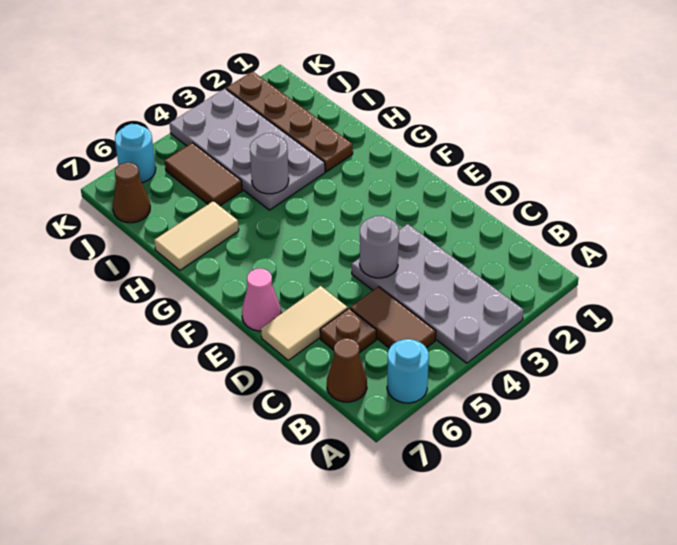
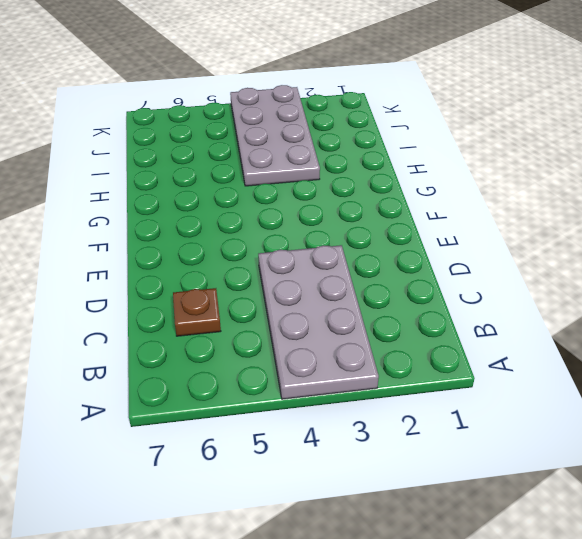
none -> cyan 1x1 round brick [387,339,429,403]
none -> brown 1x2 tile [350,287,436,348]
none -> brown 1x1 cone [327,338,367,402]

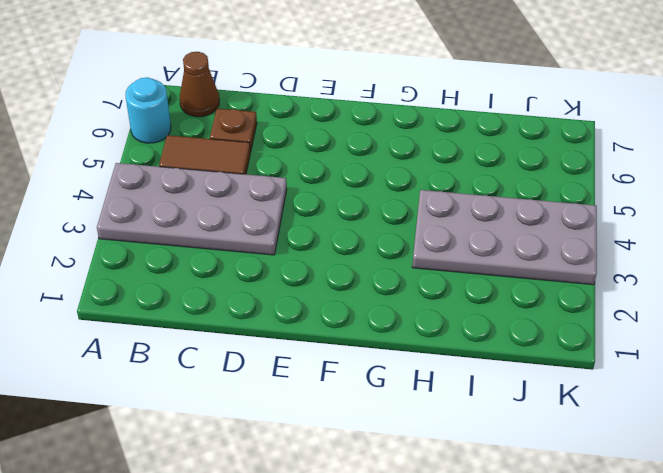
none -> tan 1x2 tile [261,286,348,360]
none -> pink 1x1 cone [242,269,281,331]
none -> brown 1x4 plate [226,72,353,172]

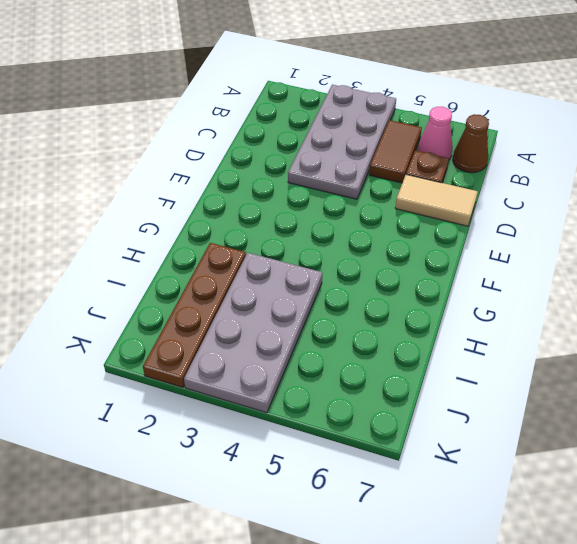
pink 1x1 cone [418,107,453,159] -> pink 1x1 cone moved to [242,269,281,331]
none -> cyan 1x1 round brick [387,339,429,403]
none -> tan 1x2 tile [154,201,239,270]
none -> brown 1x2 tile [165,143,242,206]

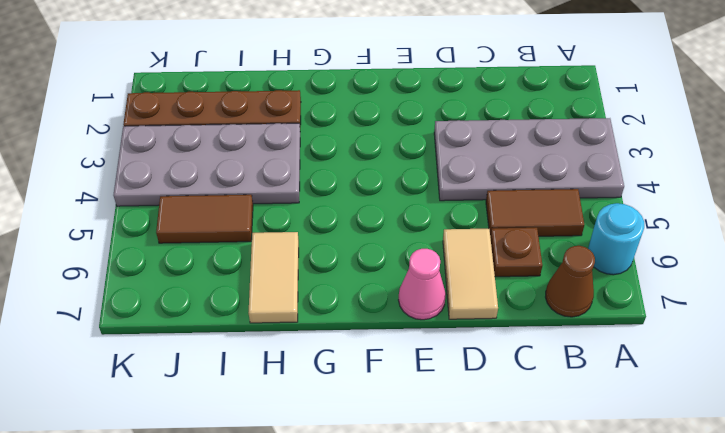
none -> brown 1x1 cone [113,163,150,223]
none -> cyan 1x1 round brick [115,124,156,182]
none -> grey 1x1 round brick [360,216,399,278]

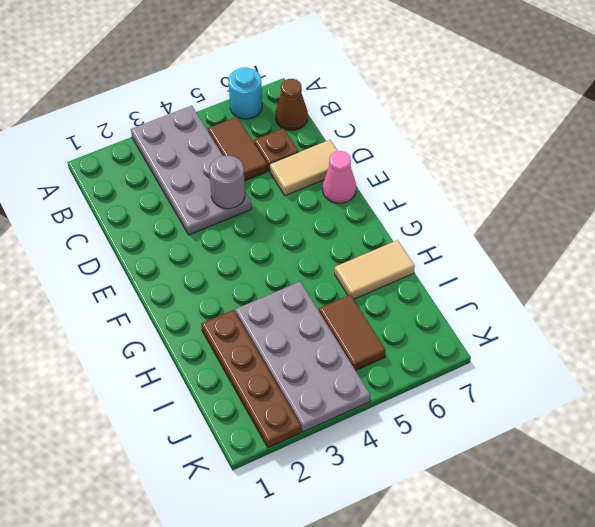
none -> brown 1x1 cone [113,163,150,223]
none -> cyan 1x1 round brick [115,124,156,182]
none -> grey 1x1 round brick [250,133,289,194]

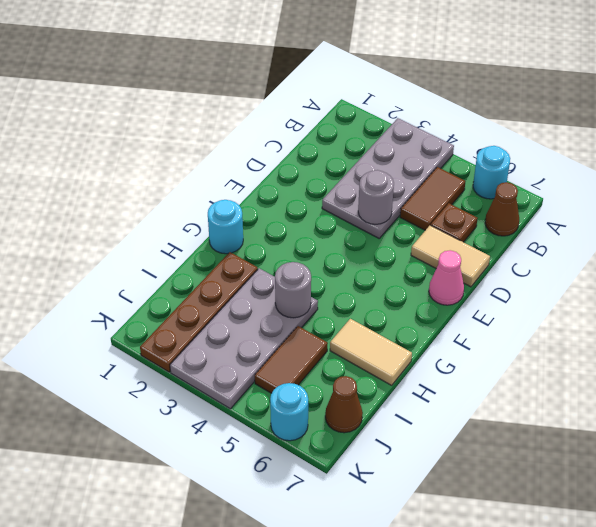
cyan 1x1 round brick [208,200,243,254] -> none

